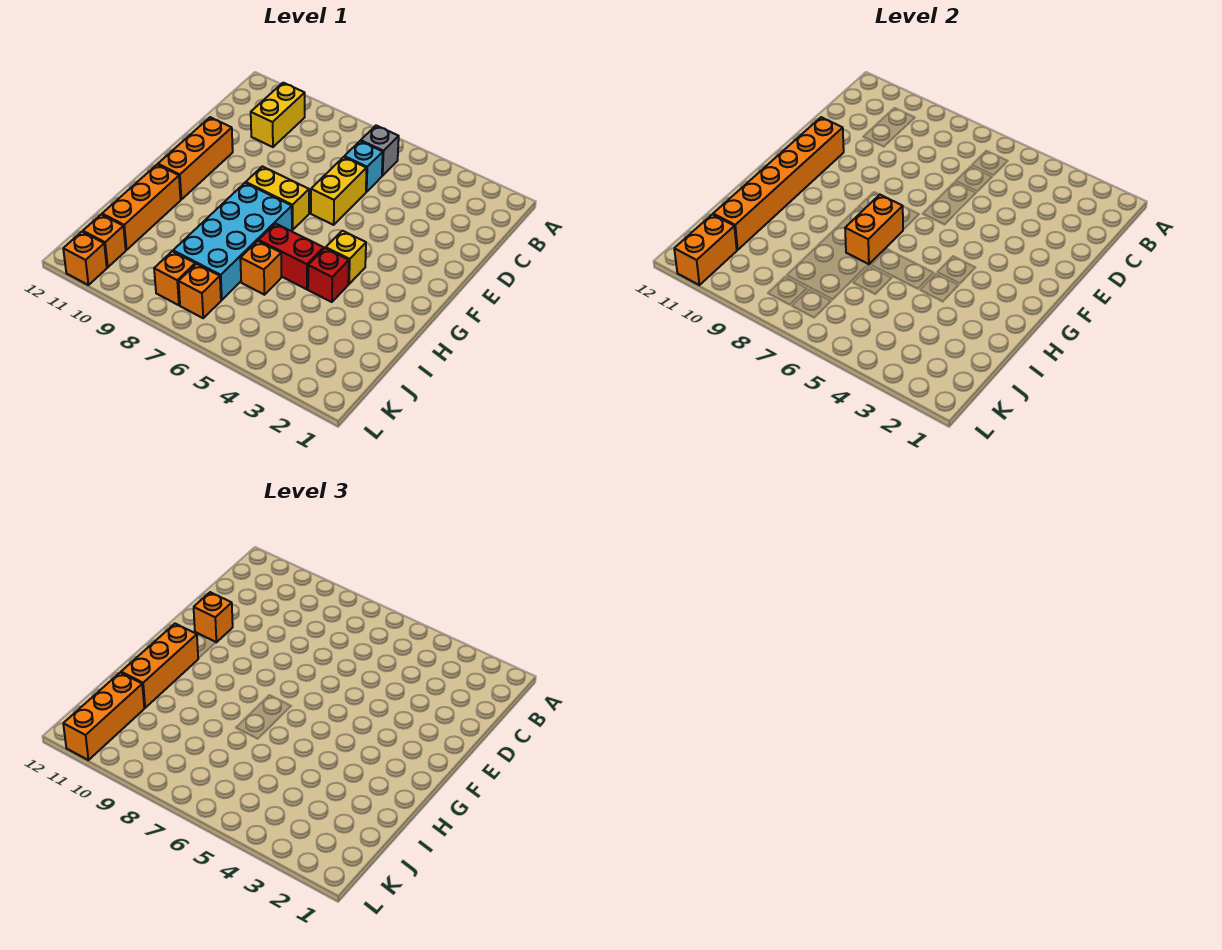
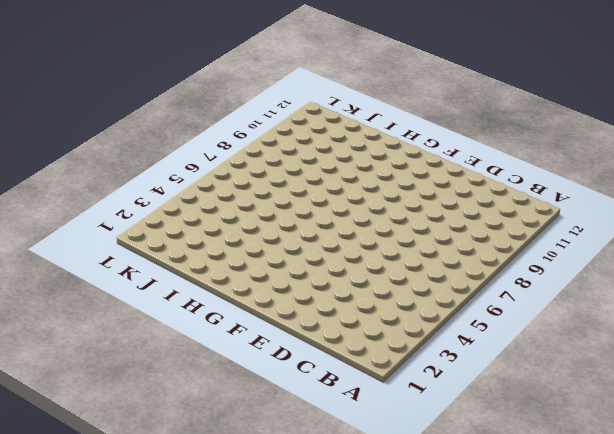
none -> grey 1x1 brick [361,126,399,176]
none -> yellow 1x2 brick [251,83,305,147]
none -> cyan 1x1 brick [344,141,383,192]

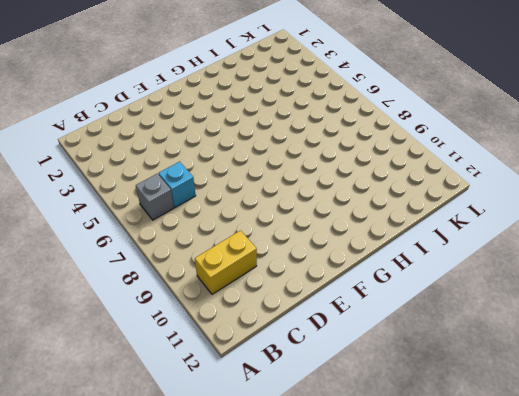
none -> yellow 1x2 brick [311,157,367,225]
none -> orange 1x3 brick [158,117,233,199]
none -> yellow 1x2 brick [246,166,309,230]

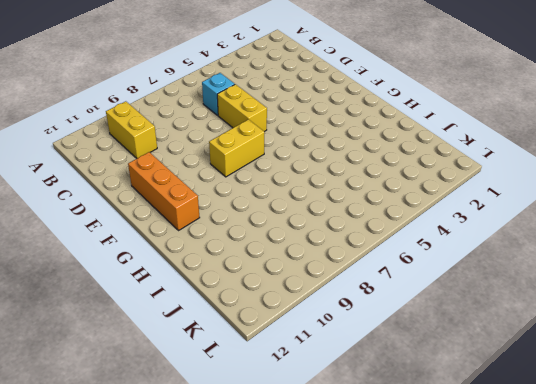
none -> grey 1x1 brick [361,126,399,176]
none -> yellow 1x1 brick [326,231,366,284]
none -> cyan 2x4 brick [173,183,292,300]

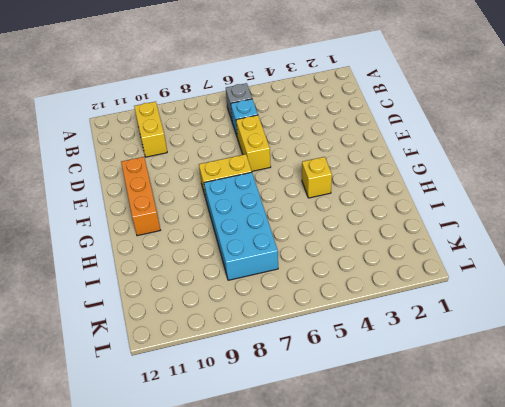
none -> red 1x1 brick [308,248,349,302]
none -> red 1x2 brick [259,224,324,289]
none -> orange 1x3 brick [102,165,181,250]

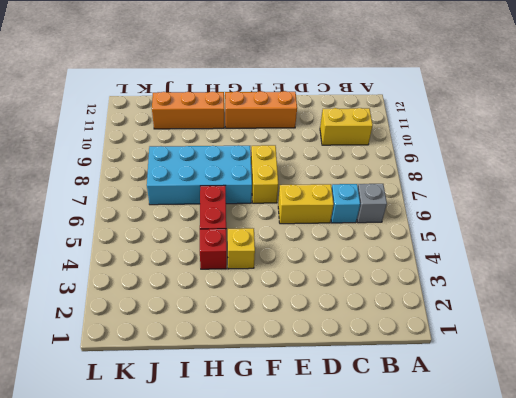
none -> orange 1x1 brick [240,241,281,295]
none -> orange 1x1 brick [179,264,221,318]
none -> orange 1x1 brick [154,251,195,305]

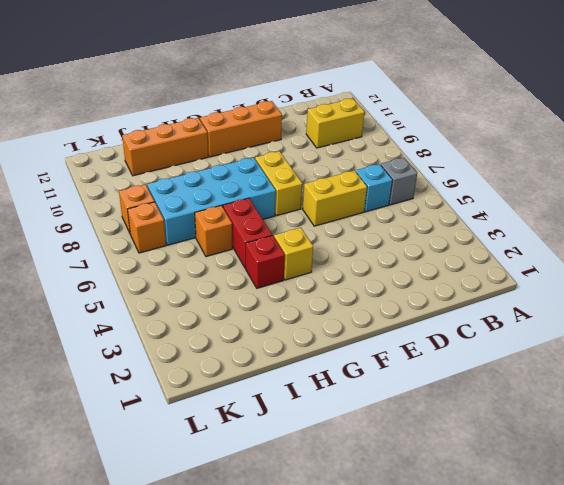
none -> orange 1x1 brick [83,214,126,267]
none -> orange 1x1 brick [63,232,107,285]
none -> orange 1x6 brick [713,117,844,250]

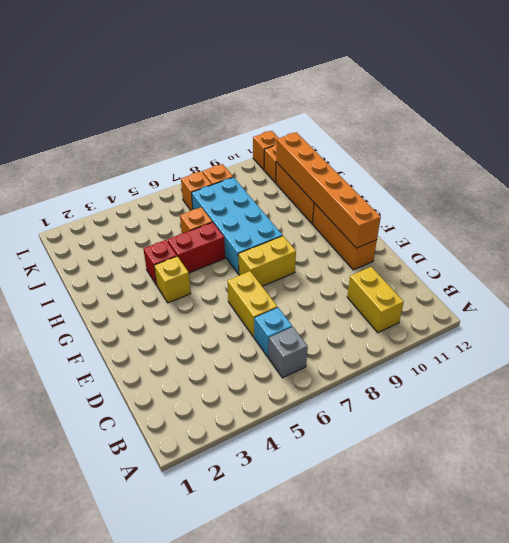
none -> orange 1x2 brick [845,195,903,264]
none -> orange 1x2 brick [674,214,737,285]
none -> orange 1x1 brick [194,592,233,642]

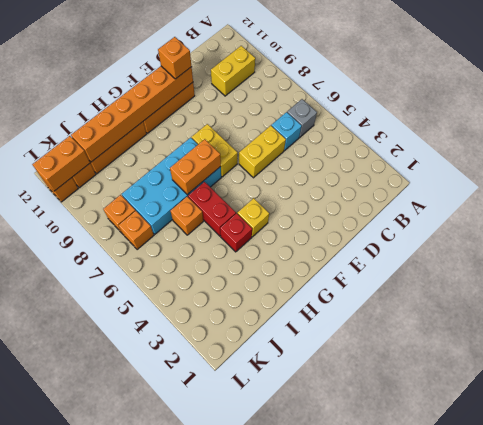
none -> orange 1x3 brick [121,624,198,708]
none -> orange 1x3 brick [63,673,144,760]

